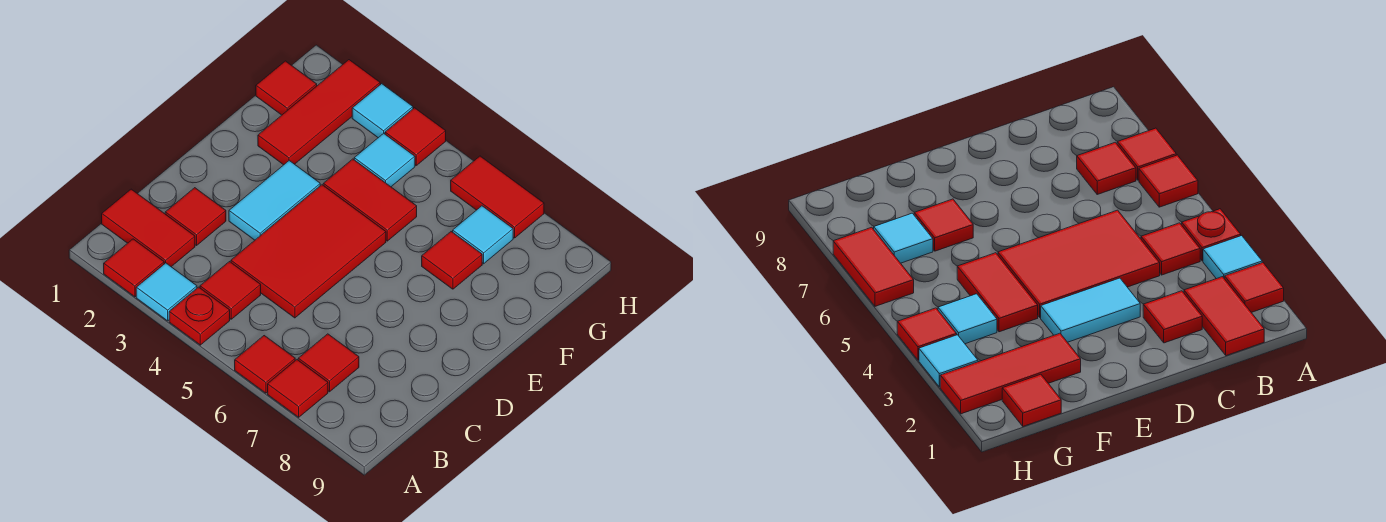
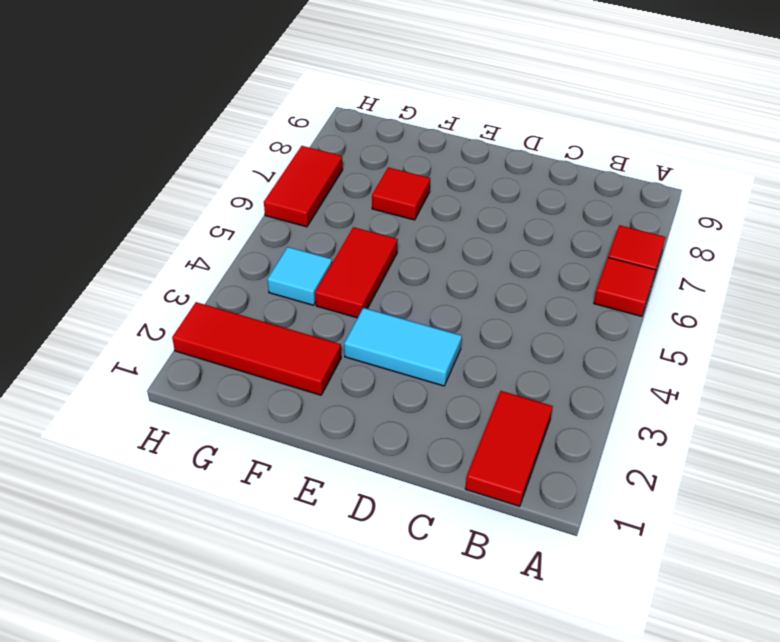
none -> red 1x1 tile [104,239,164,297]
none -> cyan 1x1 tile [136,263,197,321]
none -> red 1x1 plate [169,287,230,345]

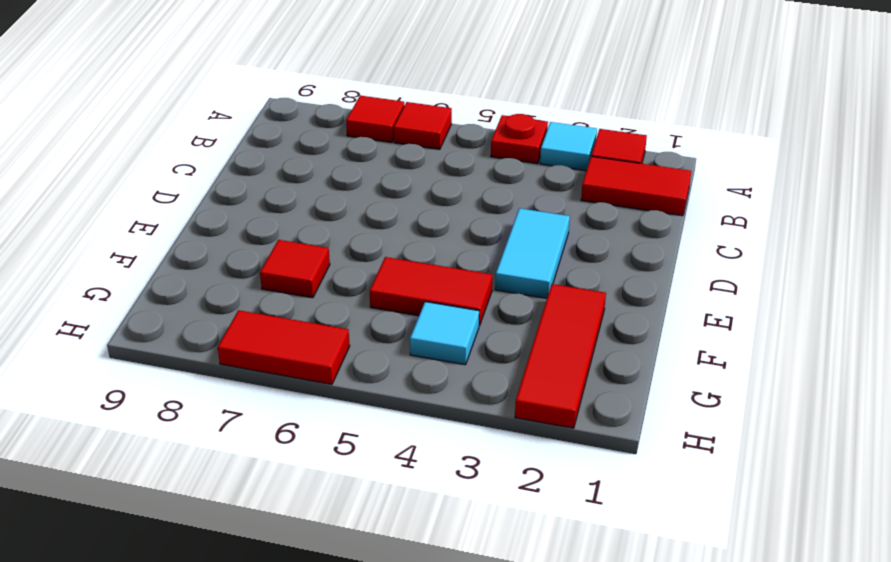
none -> red 1x1 tile [200,262,261,319]
none -> red 1x1 tile [298,334,359,392]
none -> red 1x1 tile [165,188,226,245]

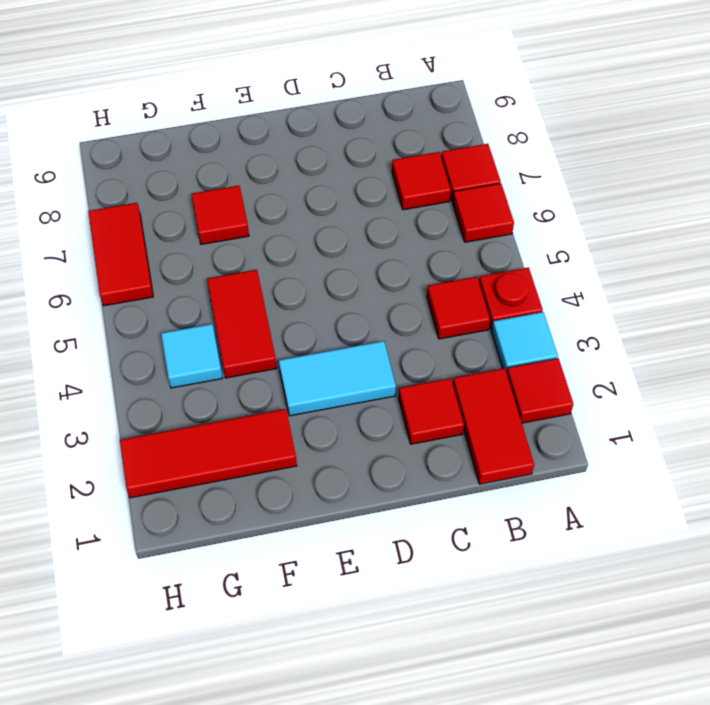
none -> red 2x3 tile [231,185,386,318]
none -> red 1x1 tile [256,61,317,115]
none -> cyan 1x1 tile [453,206,513,264]

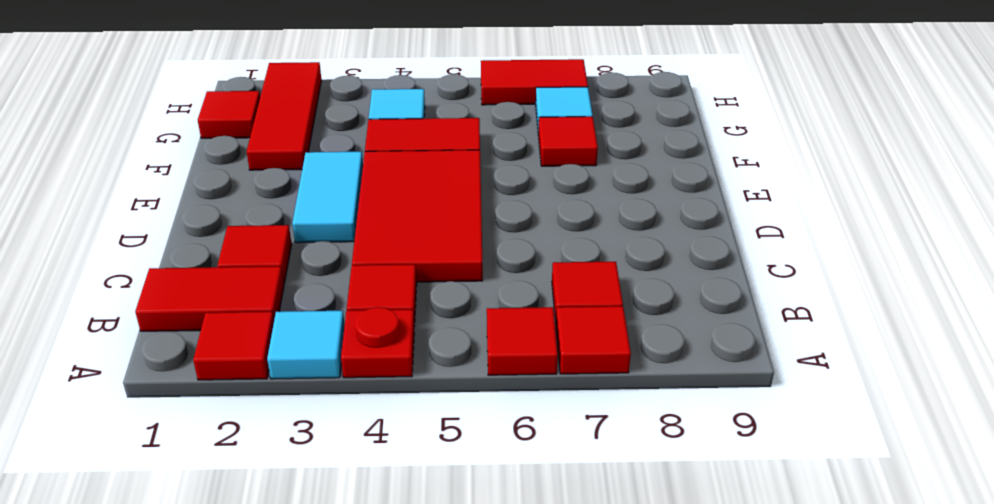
none -> cyan 1x1 tile [352,84,413,138]
none -> red 1x1 tile [385,108,446,165]

